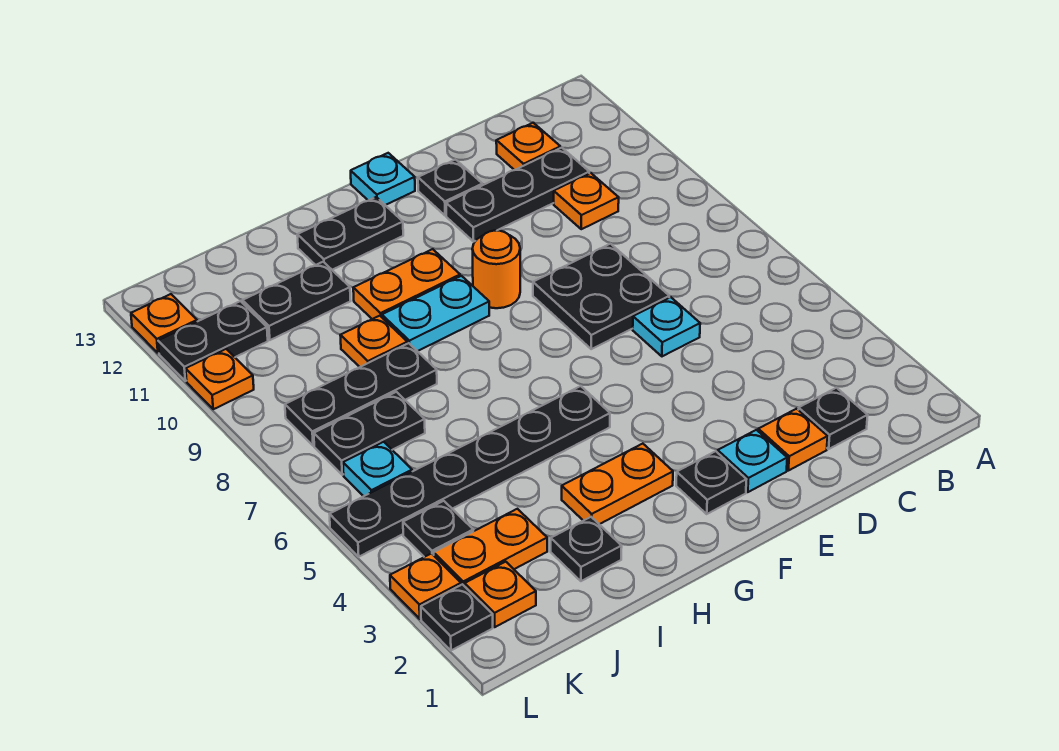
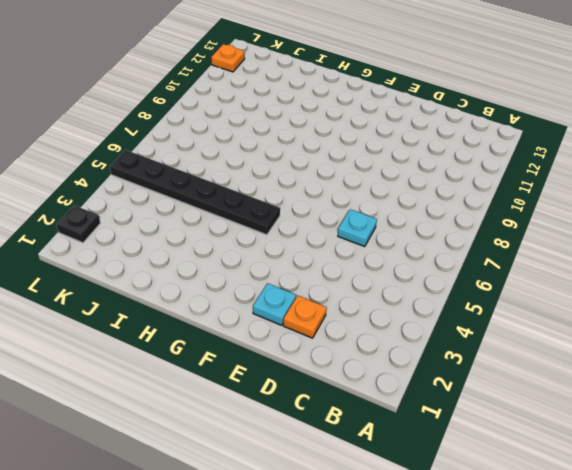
none -> black 1x1 plate [798,388,868,449]
none -> orange 1x1 plate [554,173,619,229]
none -> black 1x3 plate [446,148,589,241]
none -> orange 1x1 plate [496,123,560,170]

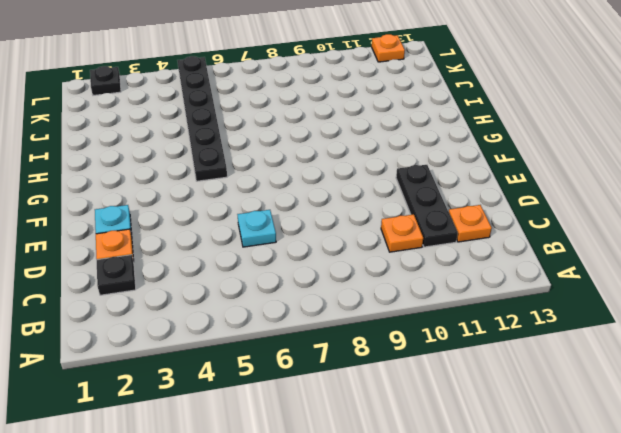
none -> black 2x2 plate [533,244,669,349]
none -> black 1x1 plate [418,159,482,216]
none -> black 1x1 plate [676,451,747,514]
none -> orange 1x1 round brick [472,231,520,308]

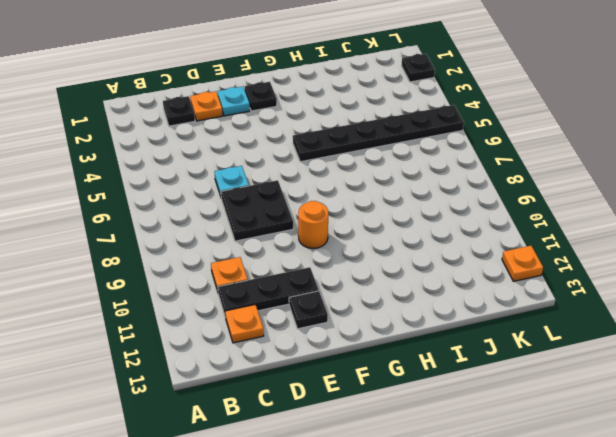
none -> cyan 1x1 plate [351,153,415,205]
none -> orange 1x2 plate [562,444,673,524]
none -> cyan 1x2 plate [382,276,489,351]
none -> orange 1x2 plate [353,249,460,319]

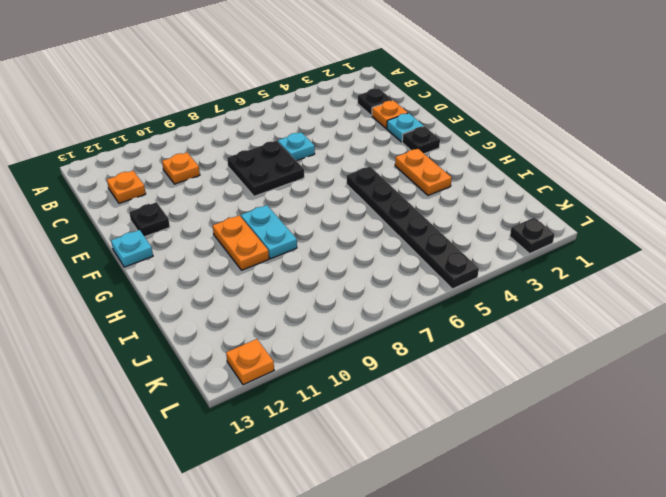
none -> black 1x3 plate [446,148,589,241]
none -> orange 1x1 round brick [472,231,520,308]
none -> black 1x2 plate [297,197,403,270]
none -> black 1x1 plate [551,517,622,581]

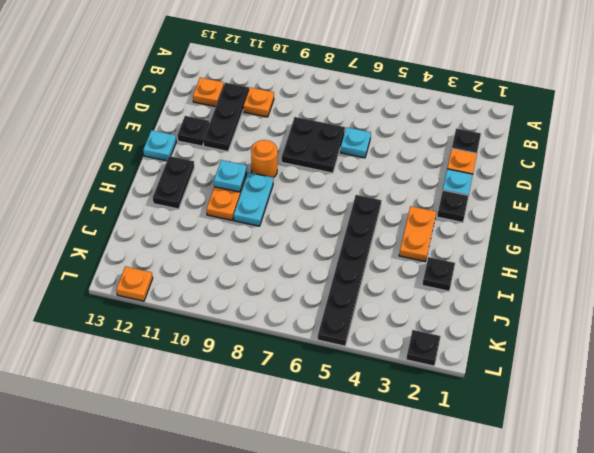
cyan 1x1 plate [214,160,247,192] -> cyan 1x1 plate moved to [343,442,412,496]
none -> black 1x3 plate [285,343,437,446]
none -> orange 1x1 plate [340,316,407,367]
none -> black 1x2 plate [242,262,351,340]
none -> orange 1x2 plate [434,509,547,586]

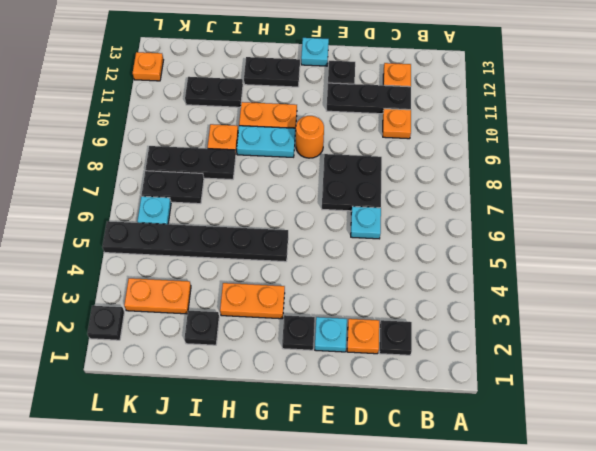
none -> orange 1x1 plate [465,562,536,627]
none -> black 1x1 plate [403,501,473,557]
none -> black 1x2 plate [158,301,268,381]
none -> orange 1x1 plate [390,554,461,619]

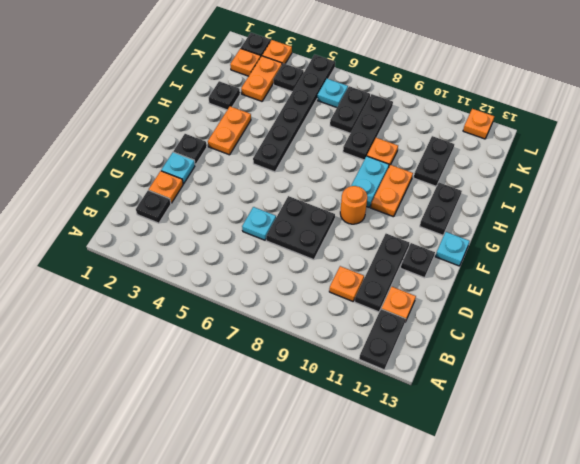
black 1x2 plate [359,309,406,370] -> black 1x2 plate moved to [158,301,268,381]
none -> orange 1x1 plate [186,349,254,409]

